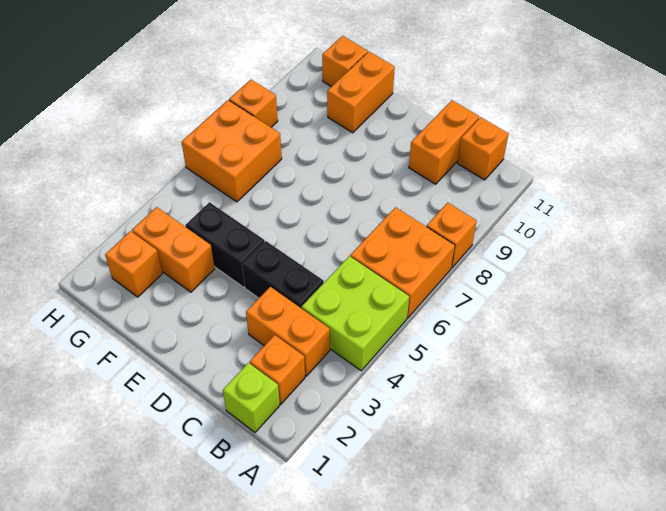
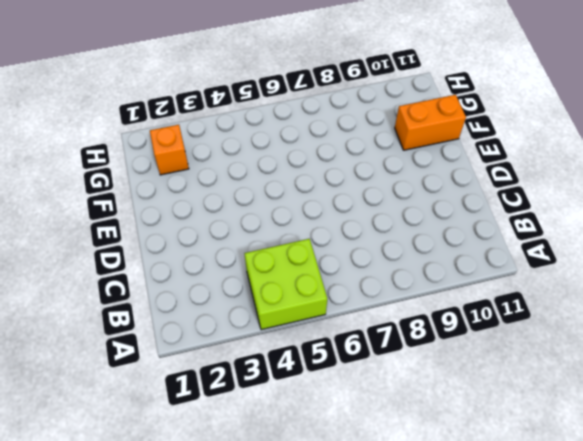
none -> orange 2x2 brick [350,207,455,318]
none -> orange 1x1 brick [427,203,477,268]
none -> lime 1x1 brick [223,363,280,432]

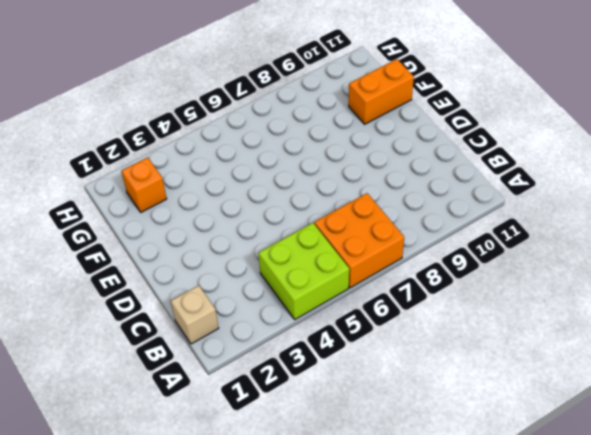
tan 1x1 brick [171,285,219,344] -> lime 1x1 brick [223,363,280,432]
none -> orange 1x1 brick [427,203,477,268]
none -> orange 1x1 brick [250,335,305,404]
none -> orange 1x2 brick [246,287,330,376]

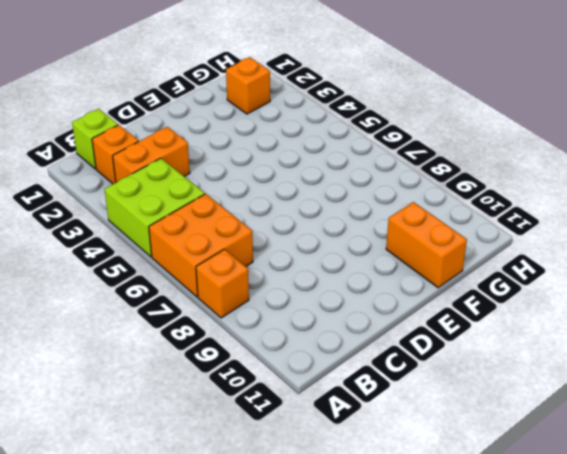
none -> orange 1x1 brick [458,117,509,180]
none -> black 1x2 brick [242,241,324,308]
none -> orange 1x2 brick [409,100,479,184]

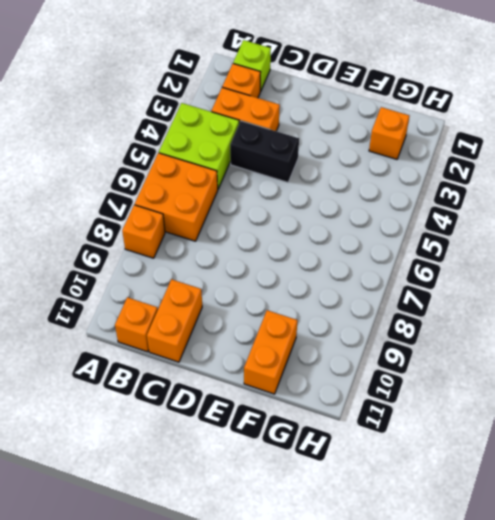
none -> black 1x2 brick [185,202,265,287]
none -> orange 1x2 brick [132,207,215,292]
none -> orange 2x2 brick [182,100,282,202]

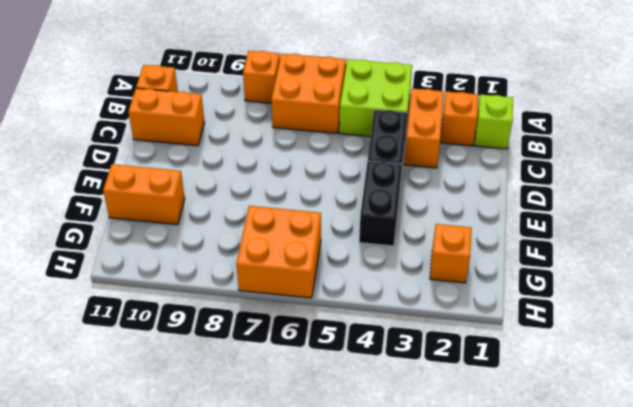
none -> orange 1x2 brick [132,207,215,292]
none -> orange 1x1 brick [322,36,368,87]
none -> orange 1x1 brick [229,80,278,127]

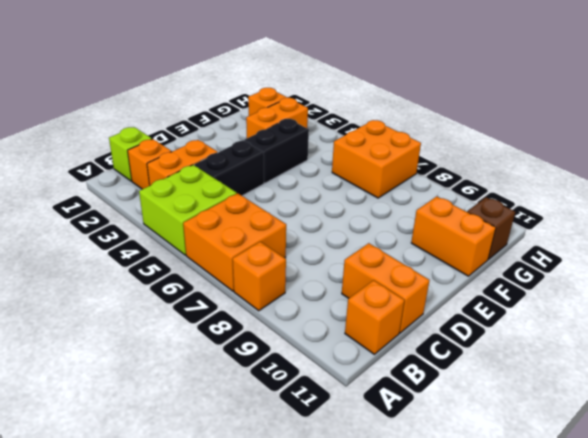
brown 1x1 brick [467,197,515,259] -> orange 1x1 brick [322,36,368,87]
none -> orange 1x1 brick [229,80,278,127]

